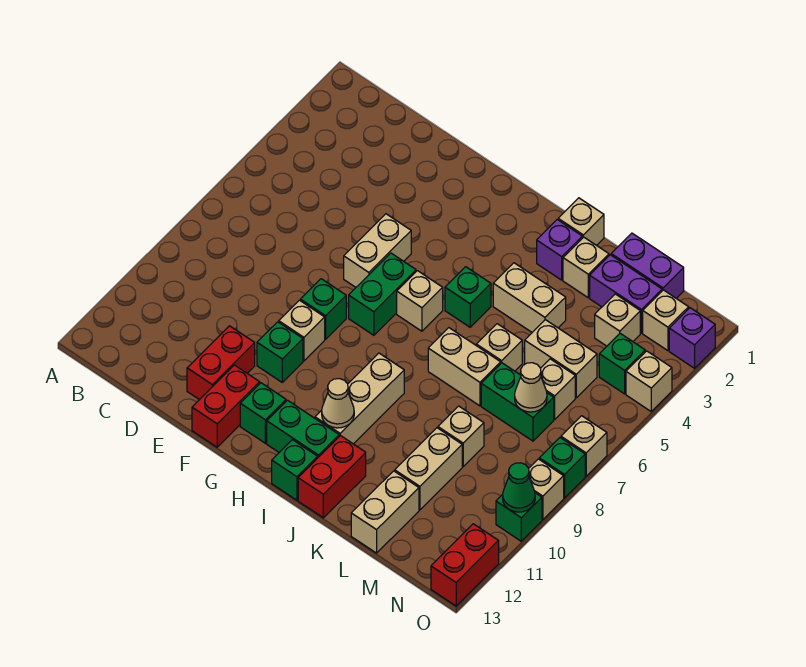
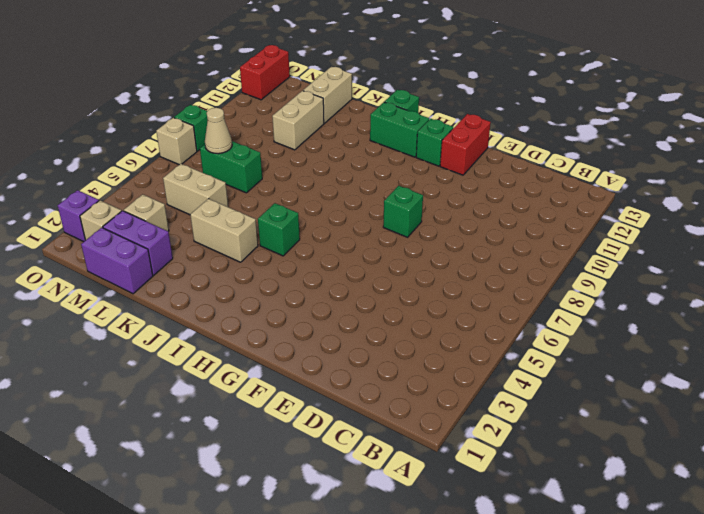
none -> red 1x2 brick [187,326,255,400]
none -> tan 1x2 brick [344,214,411,287]
none -> tan 1x1 brick [279,300,325,361]
none -> green 1x1 brick [257,322,303,382]

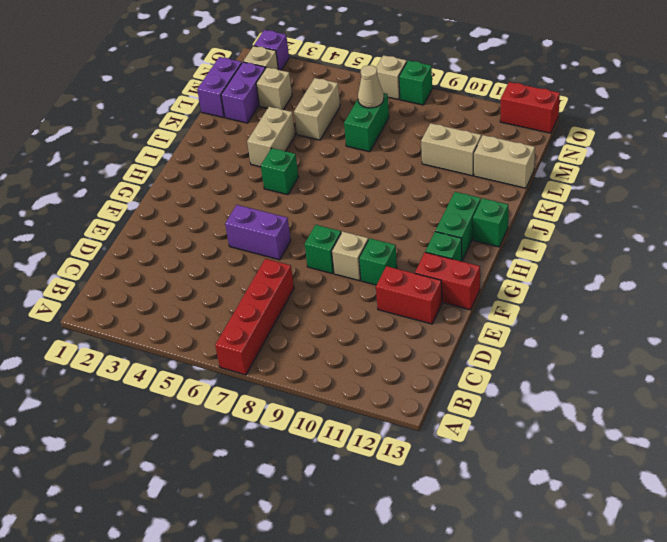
red 1x4 brick [215,259,294,375] -> none
purple 1x2 brick [225,205,291,260] -> tan 1x2 brick [344,214,411,287]
none -> green 1x2 brick [349,253,416,335]
none -> tan 1x1 brick [397,271,443,331]
none -> tan 1x3 brick [315,353,404,444]
none -> tan 1x1 brick [558,198,604,245]

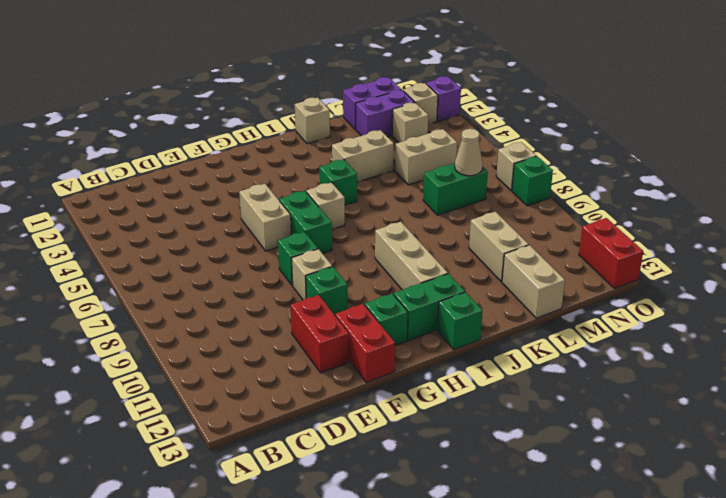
none -> purple 1x1 brick [537,220,582,280]
none -> tan 1x2 brick [428,328,501,406]
none -> red 1x2 brick [298,435,366,518]
none -> tan 1x1 brick [563,237,609,298]

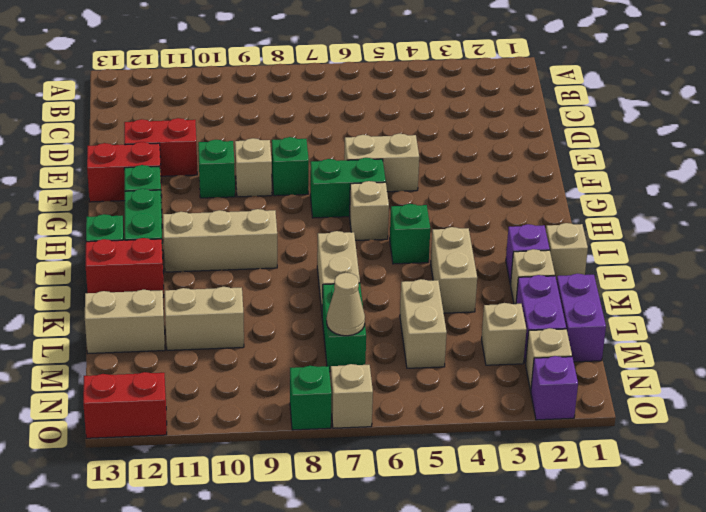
none -> tan 1x1 brick [476,324,522,371]
none -> tan 1x1 brick [438,406,484,467]
none -> tan 1x1 brick [540,359,575,419]
none -> green 1x1 brick [599,333,645,394]

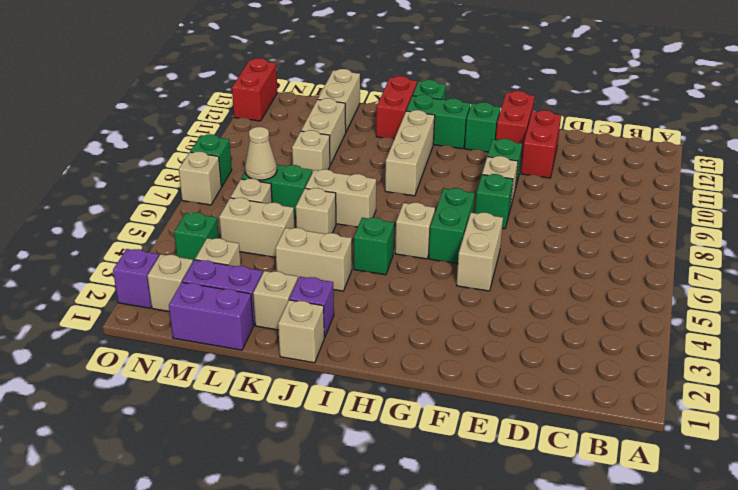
none -> tan 1x1 brick [626,351,672,411]
none -> tan 1x1 brick [529,459,564,520]
none -> green 1x1 brick [496,493,542,541]
none -> tan 1x1 cone [322,379,354,428]

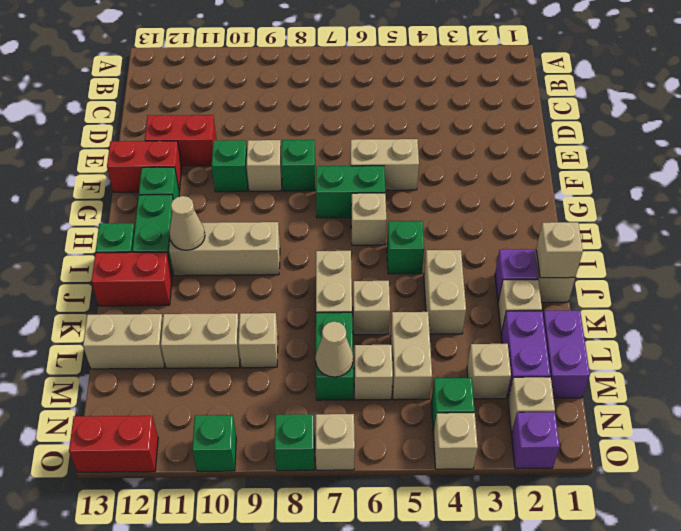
tan 1x1 brick [536,222,583,278] -> tan 1x1 brick moved to [529,459,564,520]
none -> green 1x1 cone [503,463,535,512]

